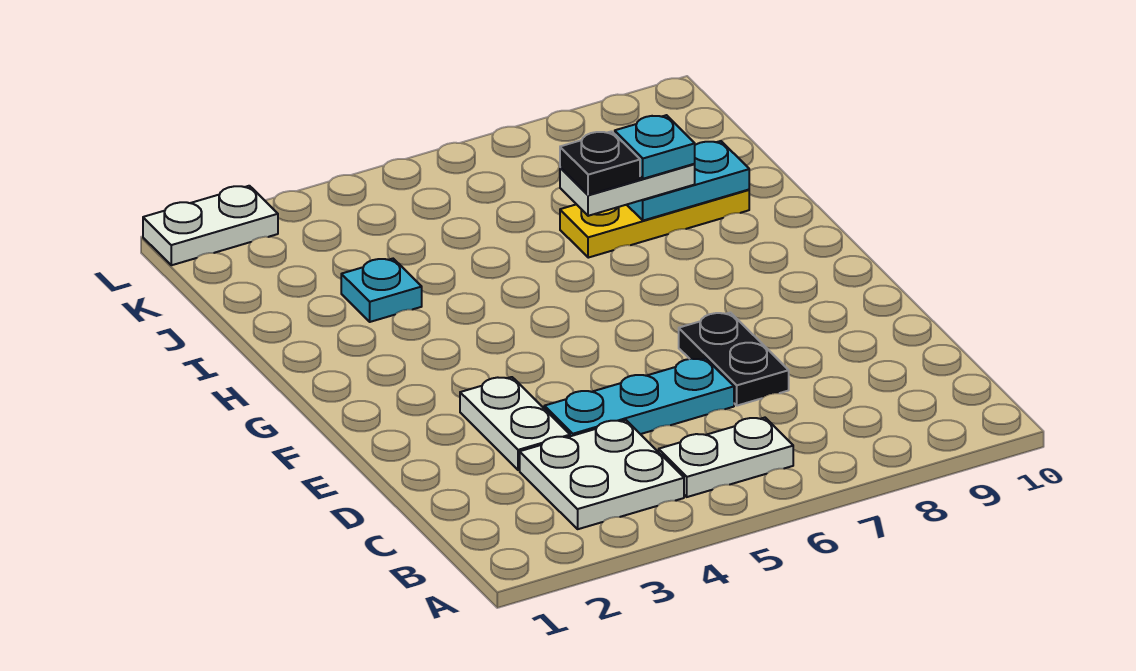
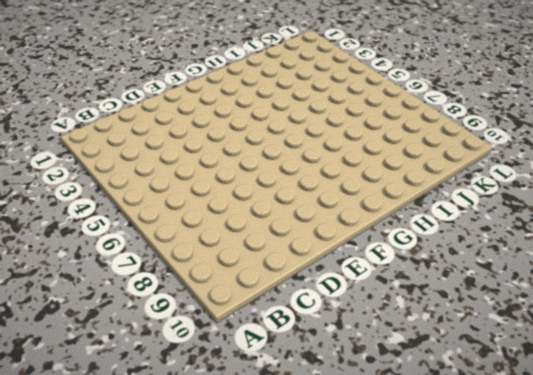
none -> white 2x2 plate [520,420,684,529]
none -> white 1x2 plate [659,418,793,497]
none -> white 1x2 plate [460,377,570,470]

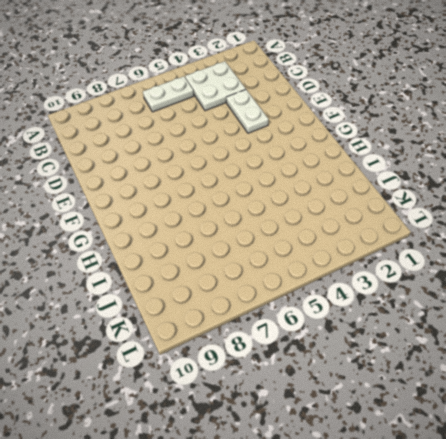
none -> cyan 1x3 plate [544,358,734,436]
none -> black 1x2 plate [679,313,789,406]
none -> cyan 1x1 plate [341,259,422,322]

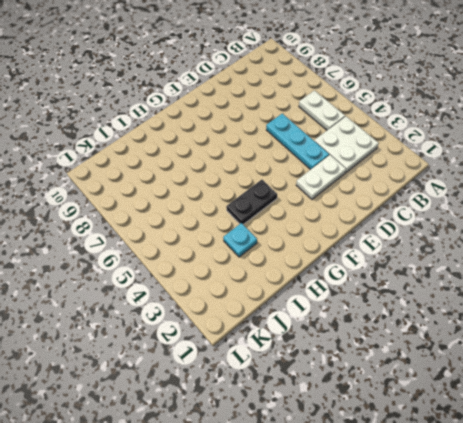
black 1x2 plate [226,180,277,224] -> black 1x2 plate moved to [679,313,789,406]
none -> yellow 1x3 plate [560,190,749,258]
none -> white 1x2 plate [143,186,278,265]
none -> cyan 1x2 plate [627,141,749,221]

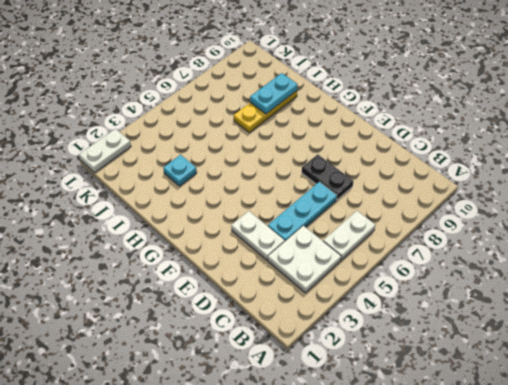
none -> white 1x2 plate [560,164,695,216]
none -> black 1x1 plate [560,131,640,195]
none -> cyan 1x1 plate [615,115,695,179]

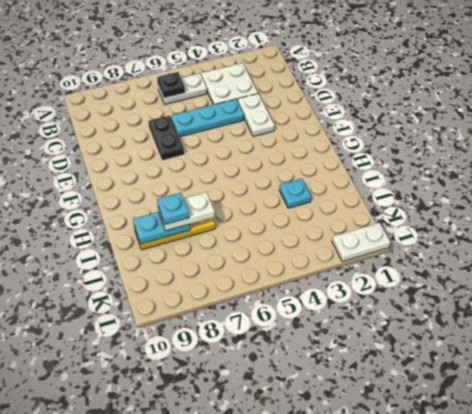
black 1x1 plate [157,72,185,98] -> black 1x1 plate moved to [560,131,640,195]

